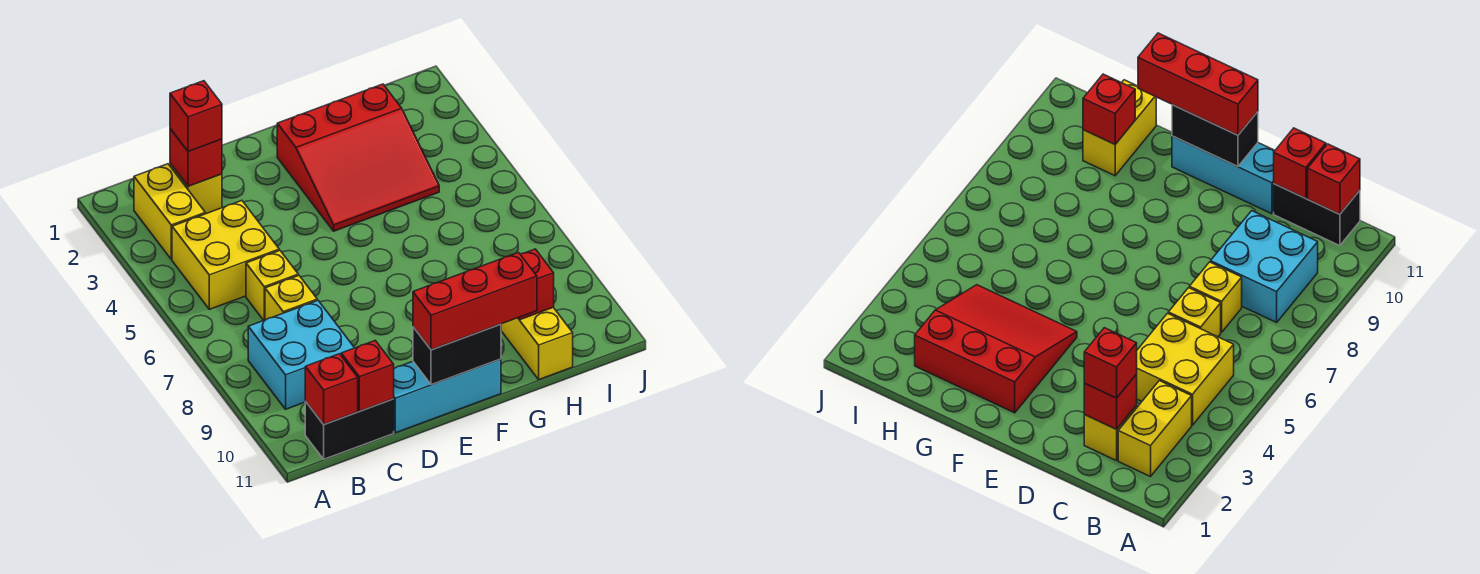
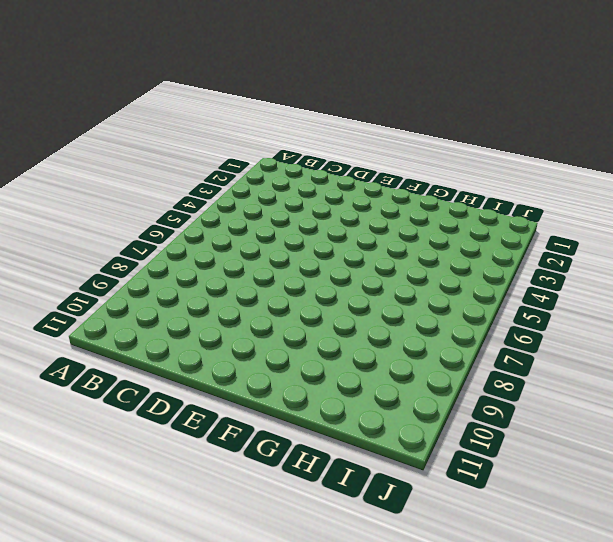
none -> yellow 1x2 brick [134,164,205,259]
none -> yellow 2x2 brick [172,201,279,309]
none -> cyan 2x2 brick [248,300,354,409]

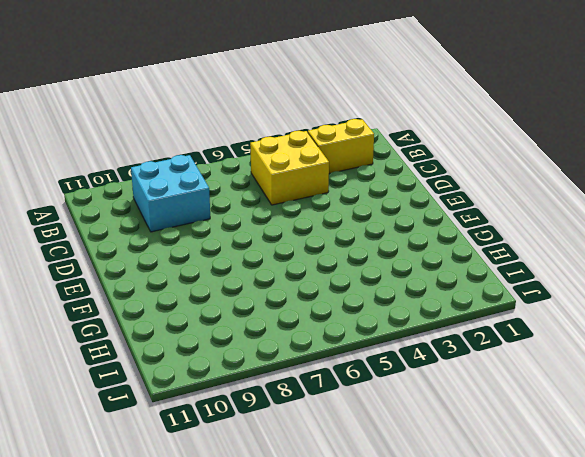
none -> black 1x2 brick [305,399,394,459]
none -> yellow 1x1 brick [170,164,222,214]
none -> yellow 1x1 brick [246,250,298,320]

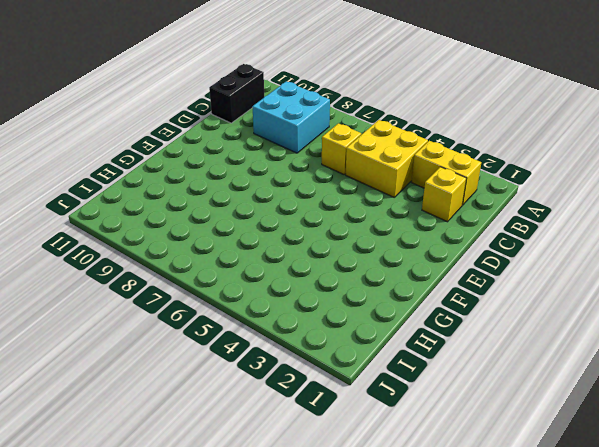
none -> yellow 1x1 brick [265,275,317,320]
none -> cyan 1x3 brick [394,359,501,433]
none -> red 3x3 slope [277,84,439,231]

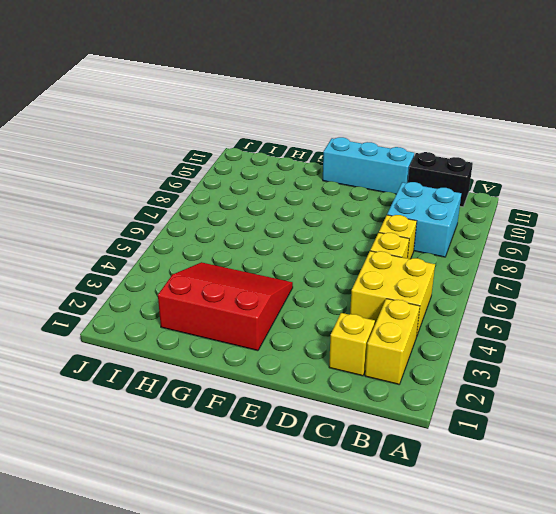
none -> yellow 1x2 brick [501,307,573,379]
none -> red 1x1 brick [305,354,358,424]
none -> red 1x1 brick [170,129,222,186]

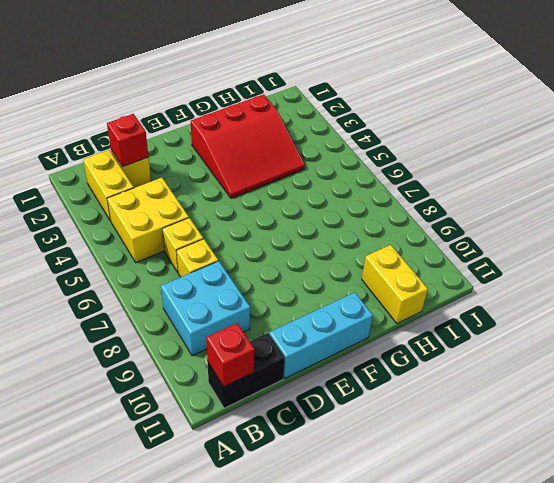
none -> red 1x1 brick [341,341,394,411]
none -> black 1x2 brick [413,324,501,385]
none -> red 1x1 brick [518,249,554,320]

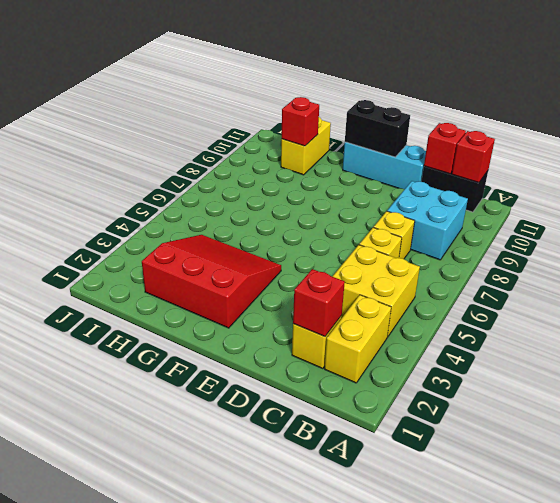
none -> red 1x1 brick [170,81,222,152]
none -> red 1x3 brick [413,253,537,350]

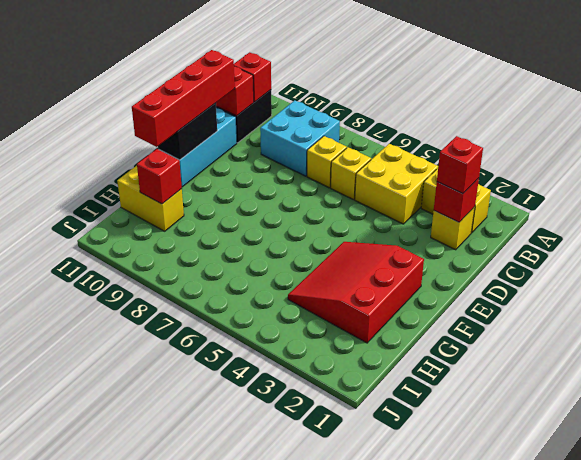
red 1x4 brick [132,50,235,147] -> red 1x3 brick [413,253,537,350]

